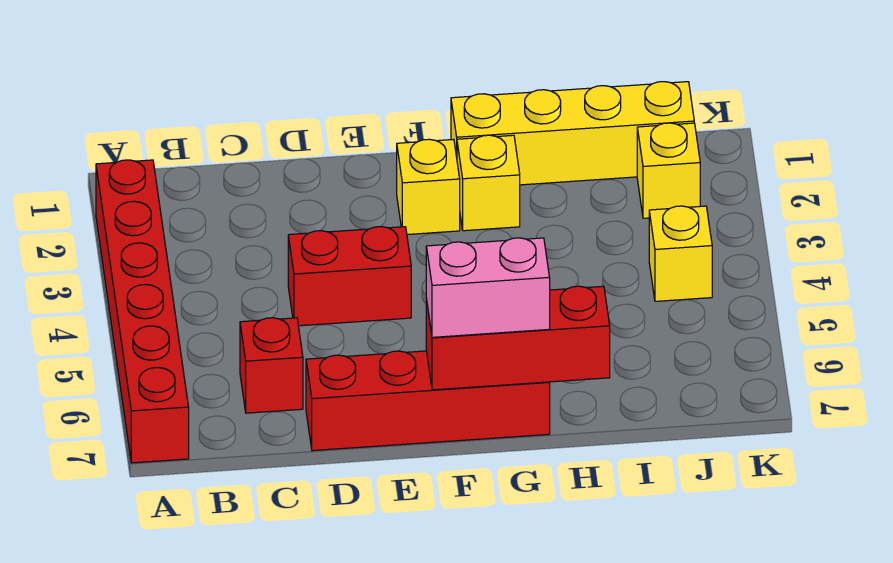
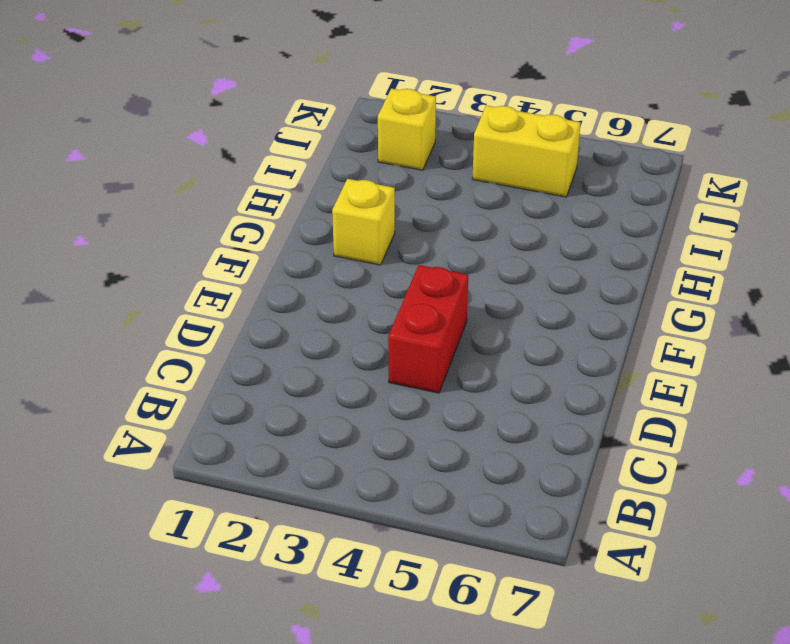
yellow 1x2 brick [473,105,581,197] -> yellow 1x1 brick [649,206,712,301]
none -> red 1x6 brick [96,160,189,463]
none -> red 1x1 brick [240,318,303,413]

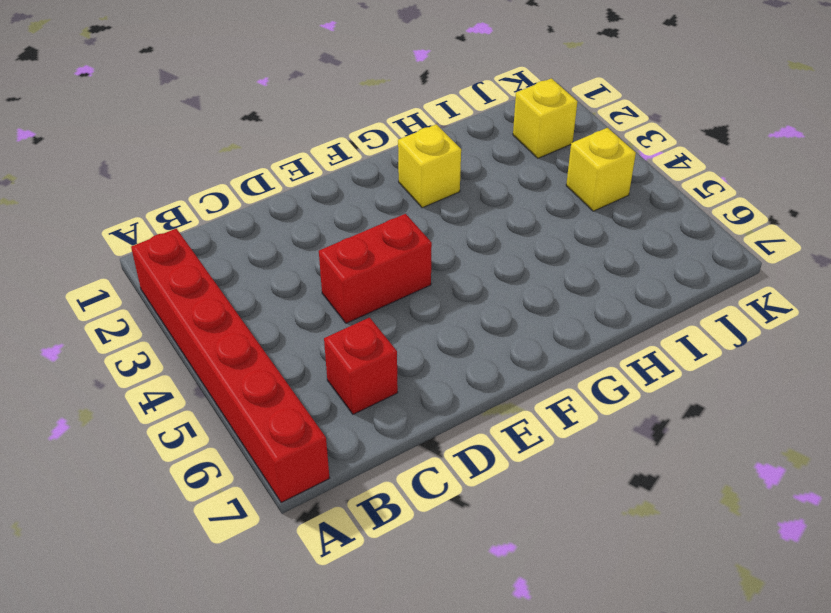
none -> red 1x4 brick [306,351,550,451]
none -> yellow 1x1 brick [397,139,460,235]

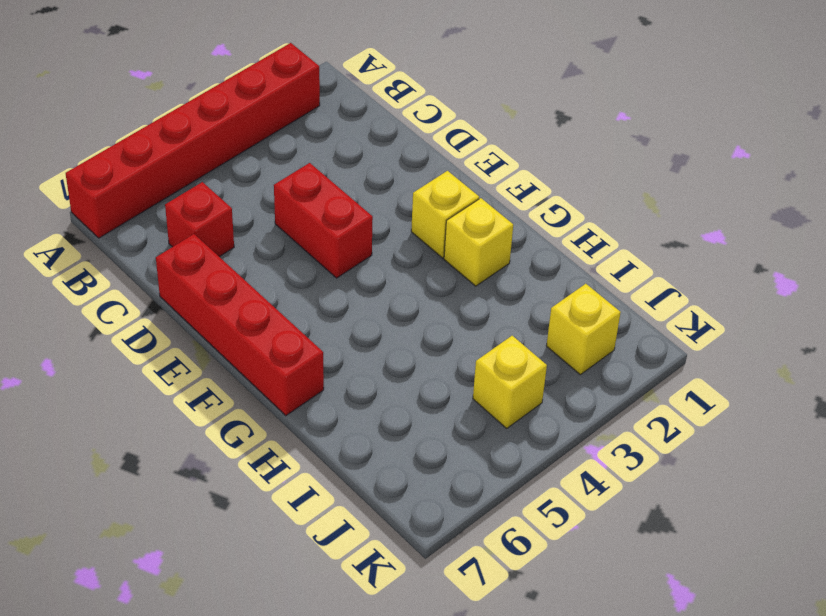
none -> yellow 1x4 brick [451,82,694,185]
none -> red 1x3 brick [426,286,610,390]

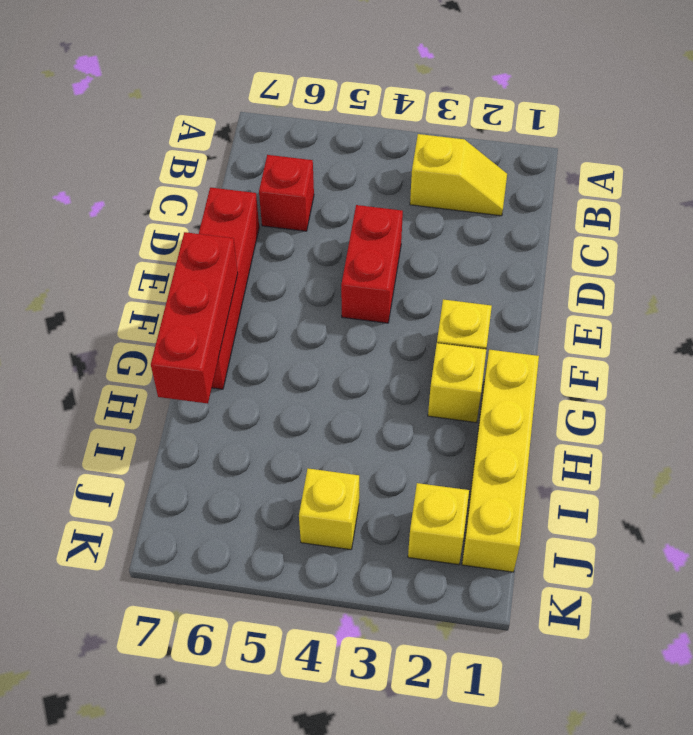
yellow 1x2 slope [410,134,507,216] -> none
none -> red 1x6 brick [96,160,189,463]
none -> pink 1x2 brick [426,238,550,337]

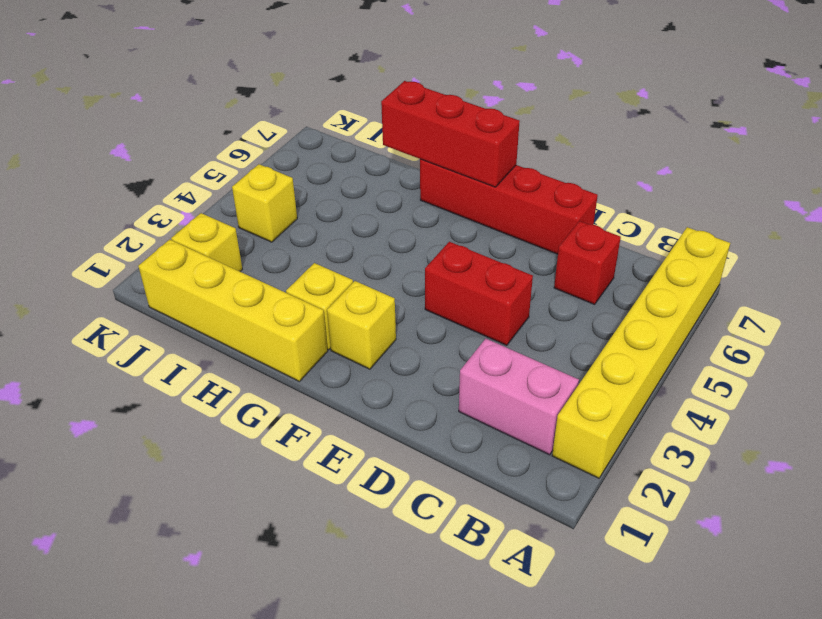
yellow 1x6 brick [552,227,730,478] -> red 1x6 brick [96,160,189,463]
pink 1x2 brick [459,339,579,455] -> pink 1x2 brick moved to [426,238,550,337]

